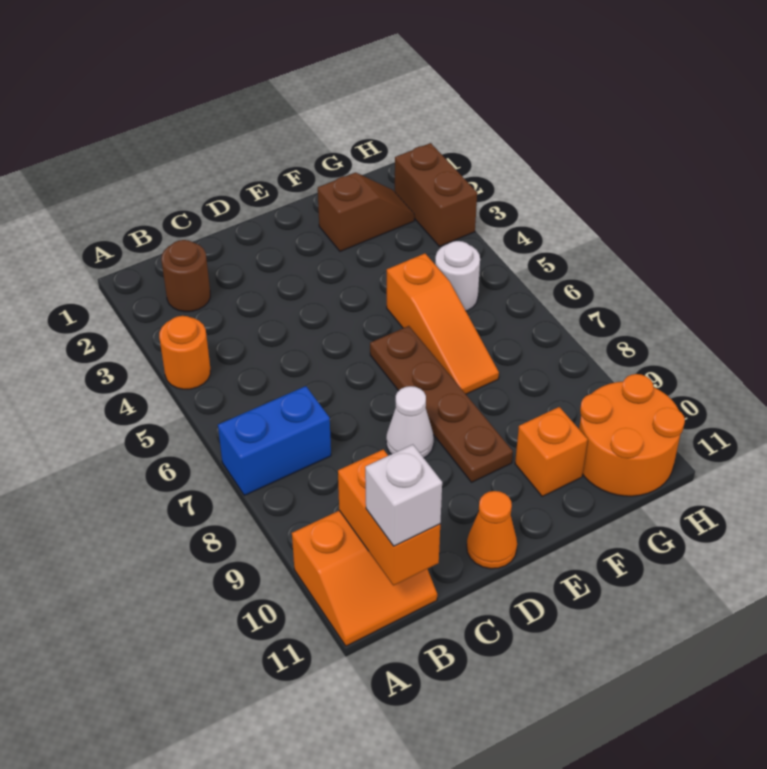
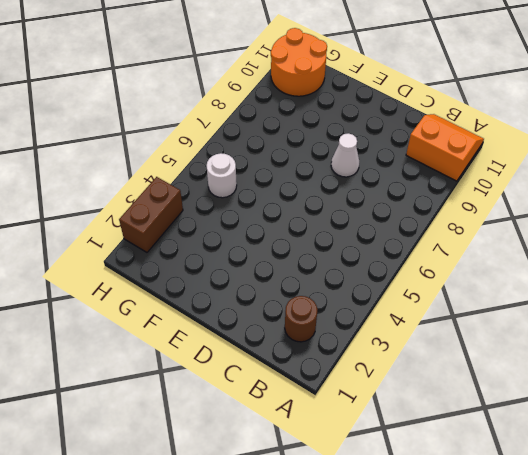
none -> orange 1x1 round brick [159,316,210,389]
none -> blue 1x2 brick [218,386,331,495]
none -> orange 1x1 cone [467,491,517,569]

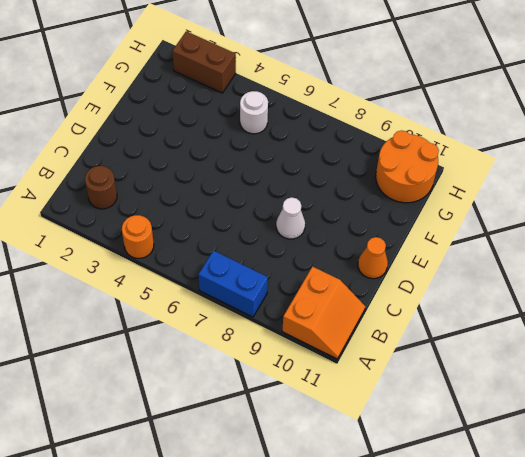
blue 1x2 brick [198,251,268,317] -> blue 1x2 brick turned to [218,386,331,495]
none -> brown 1x4 plate [370,326,513,482]
none -> brown 1x2 slope [318,172,414,251]
none -> orange 1x3 slope [387,253,499,394]

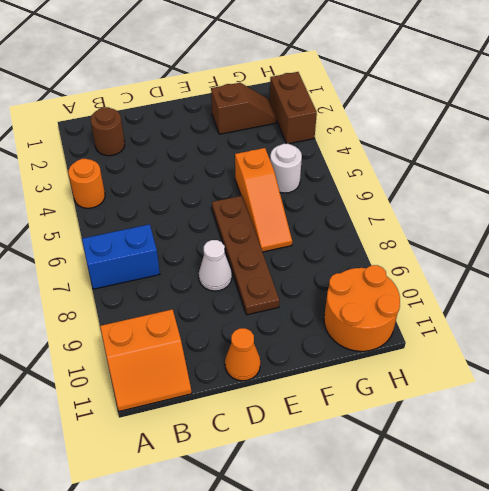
none -> orange 1x1 brick [515,407,588,496]
none -> orange 1x2 brick [338,449,440,585]
none -> white 1x1 brick [365,445,442,546]

